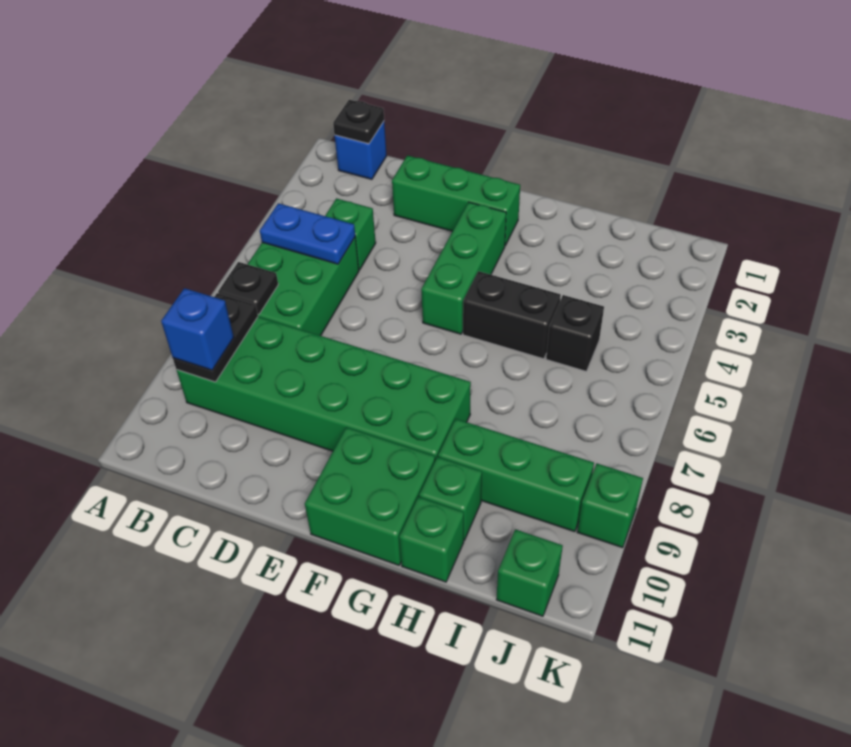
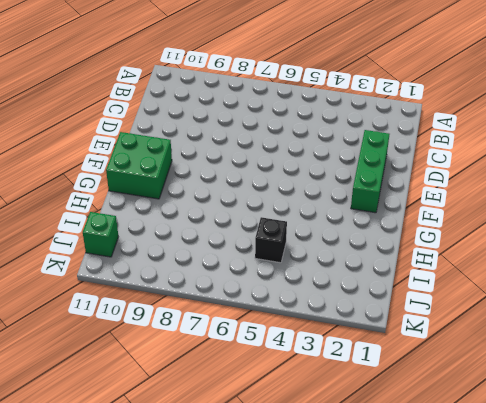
none -> blue 1x1 brick [335,122,387,179]
none -> green 2x3 brick [248,237,359,336]
none -> green 2x6 brick [177,317,471,460]

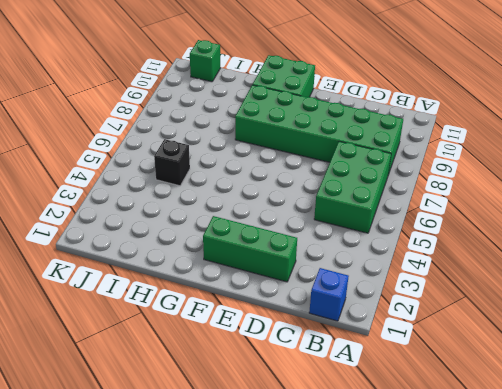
none -> green 1x1 brick [325,198,376,270]
none -> green 1x3 brick [421,202,506,334]
none -> black 1x2 brick [463,271,561,359]

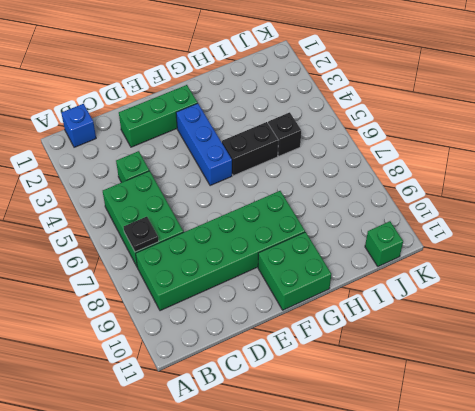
blue 1x3 brick [176,103,232,186] -> green 1x3 brick [421,202,506,334]
none -> green 1x3 brick [438,419,594,532]
none -> green 1x1 brick [419,457,482,540]
none -> green 1x1 brick [399,497,464,582]

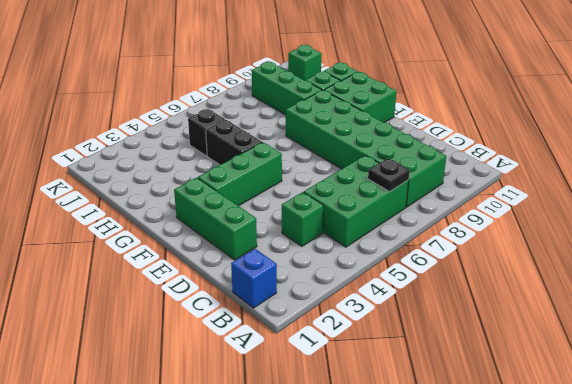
none -> green 1x1 brick [577,464,643,548]
none -> black 1x1 plate [333,100,384,144]
none -> blue 1x2 plate [260,203,355,264]

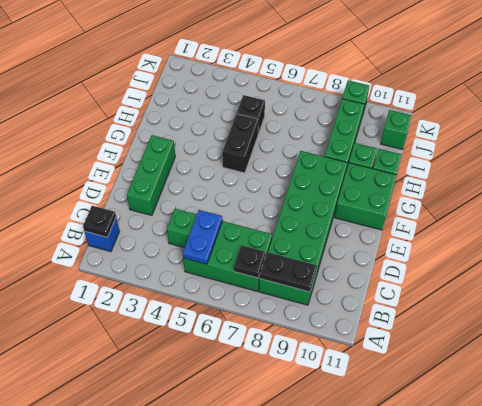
none -> green 1x3 brick [421,202,506,334]
none -> blue 1x1 brick [161,288,234,370]

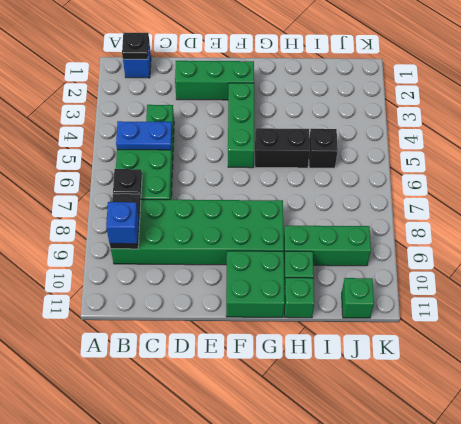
none -> green 1x1 brick [577,464,643,548]

